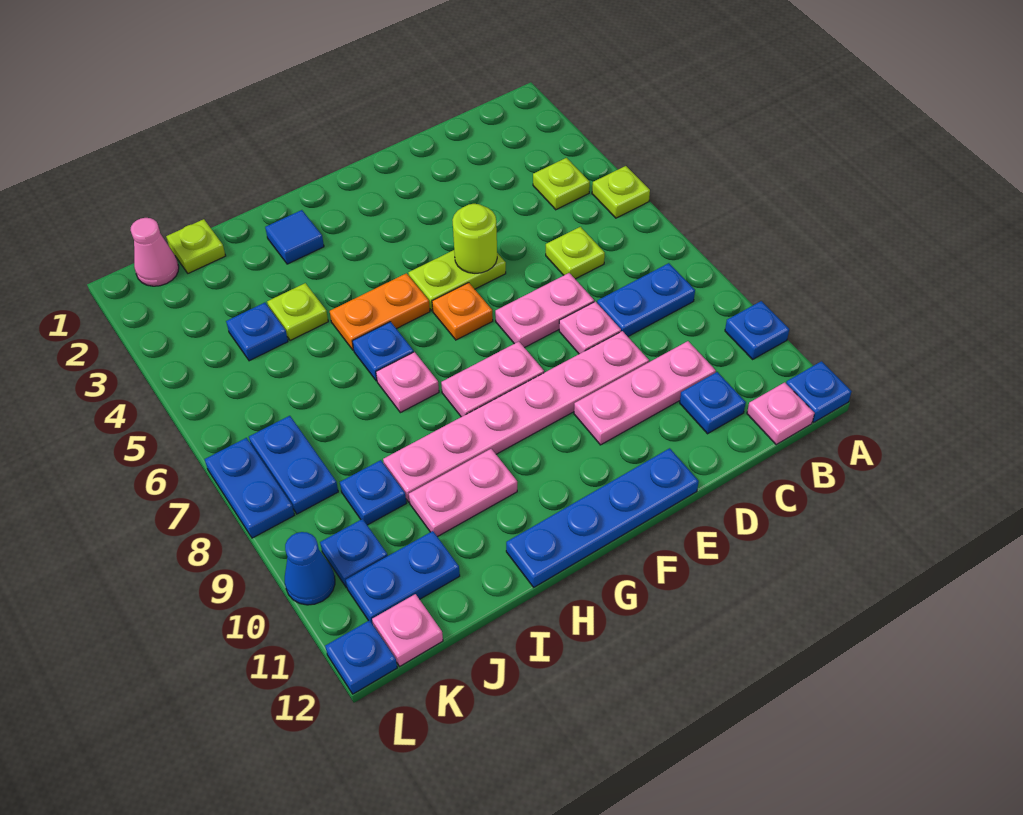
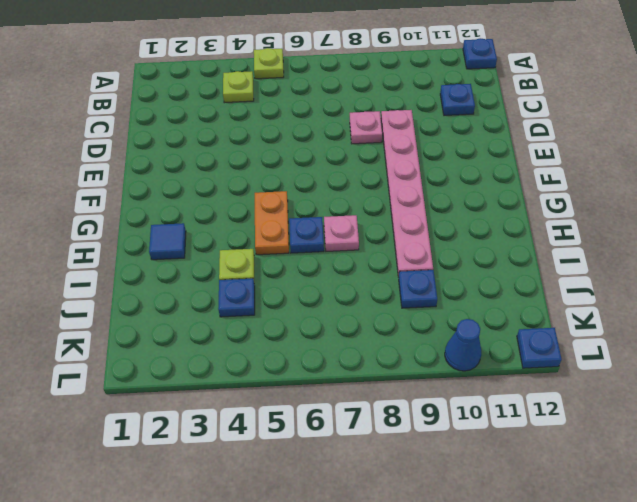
none -> blue 1x1 plate [725,301,789,359]
none -> blue 1x2 plate [597,263,695,336]
none -> pink 1x1 plate [747,382,815,445]
none -> lime 1x1 plate [546,227,605,279]

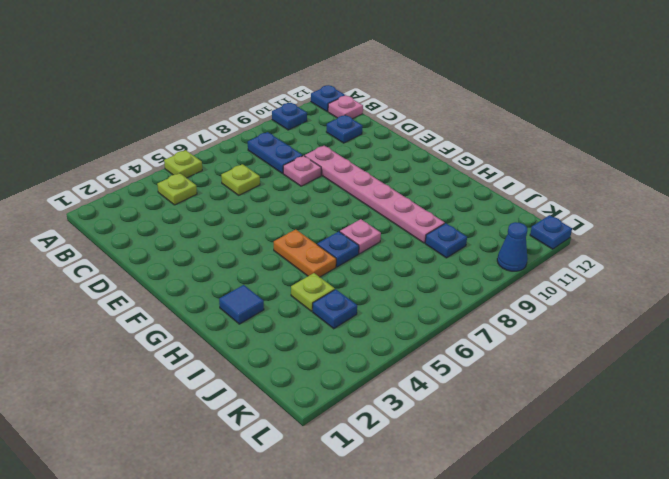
none -> pink 1x3 plate [574,341,716,445]
none -> pink 1x2 plate [495,273,594,348]
none -> lime 1x2 plate [408,250,506,311]
none -> blue 1x4 plate [506,448,699,587]

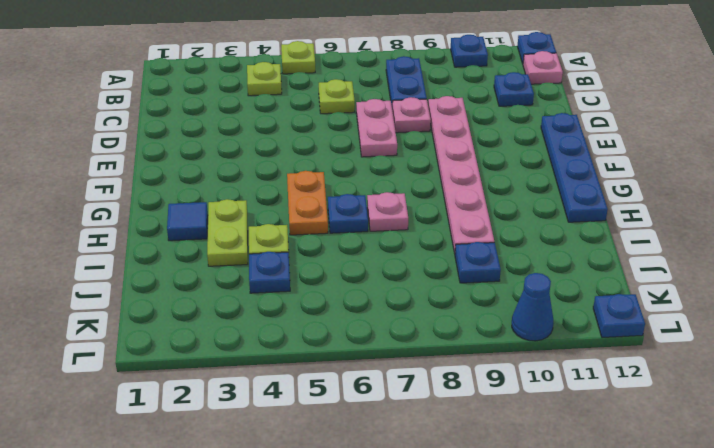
lime 1x2 plate [207,199,248,266] -> lime 1x2 plate moved to [408,250,506,311]
none -> pink 1x3 plate [574,341,716,445]
none -> orange 1x1 plate [432,283,493,340]
none -> pink 1x2 plate [441,342,544,417]
none -> pink 1x2 plate [409,449,517,537]

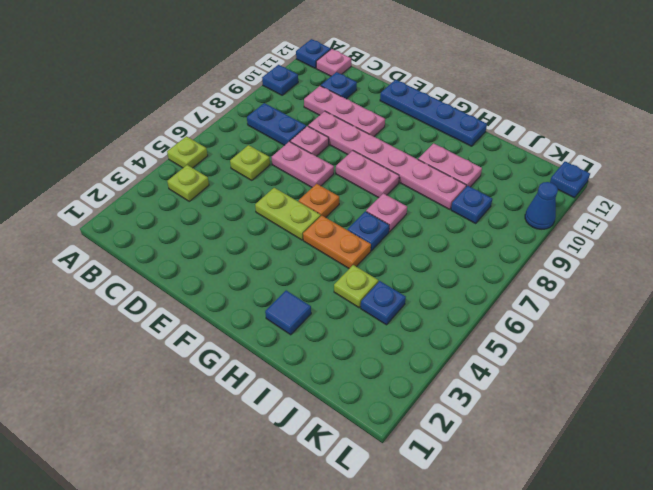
none -> lime 1x1 plate [166,219,226,273]
none -> blue 1x2 plate [346,531,460,624]
none -> pink 1x1 cone [131,218,179,286]
none -> blue 1x2 plate [249,416,338,514]

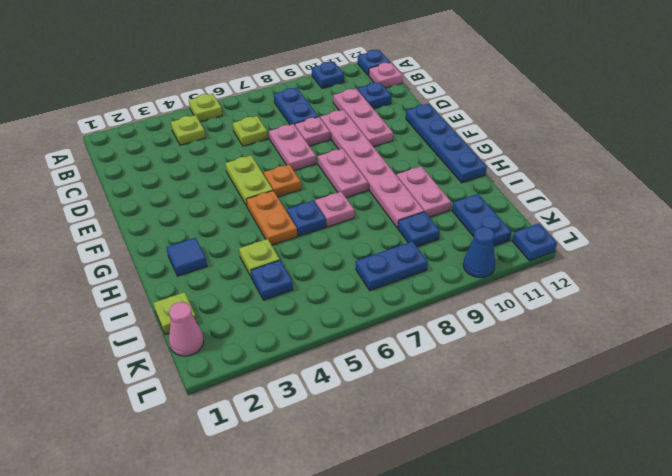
none -> blue 1x1 plate [320,519,388,588]
none -> pink 1x1 plate [372,594,443,666]
none -> blue 1x2 plate [205,438,294,538]
none -> lime 1x1 round brick [452,204,497,273]

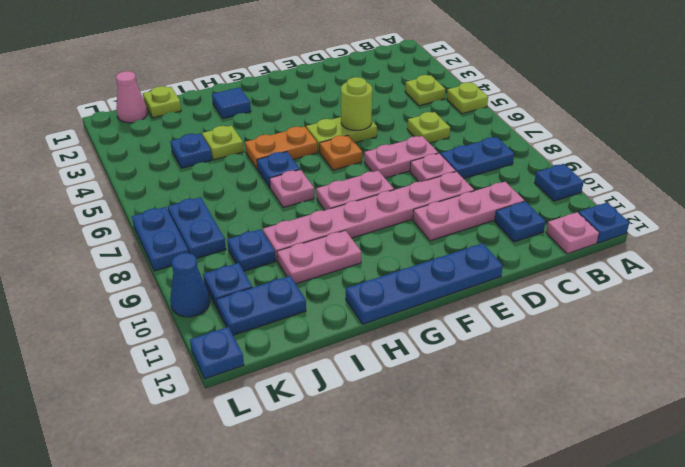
none -> pink 1x1 plate [372,594,443,666]

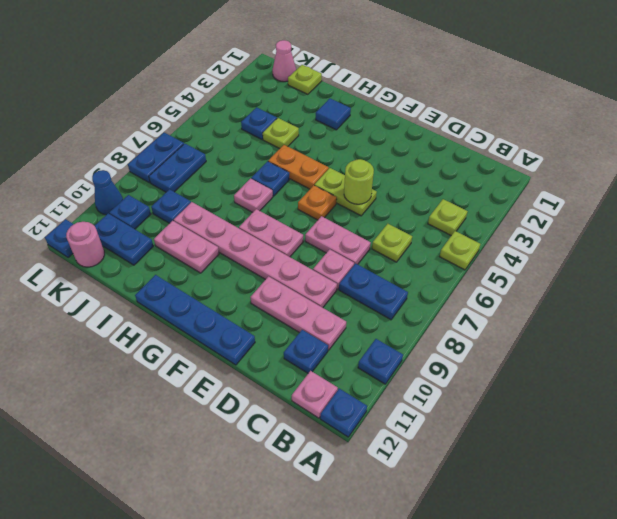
pink 1x1 round brick [66,222,105,267] -> pink 1x1 plate [372,594,443,666]

